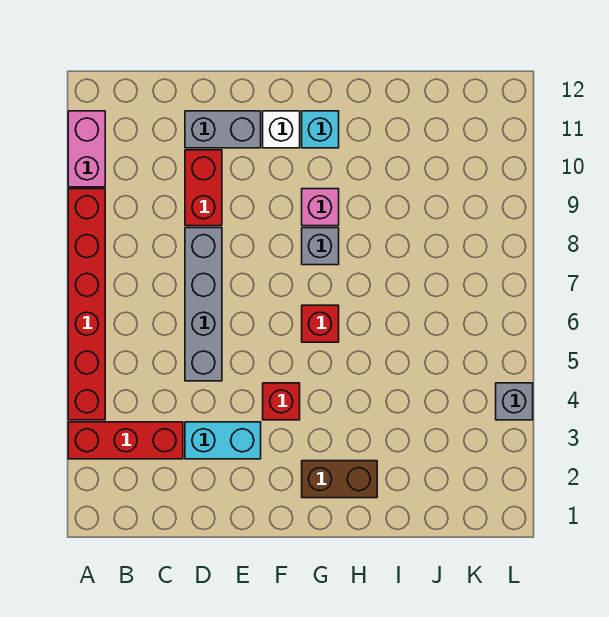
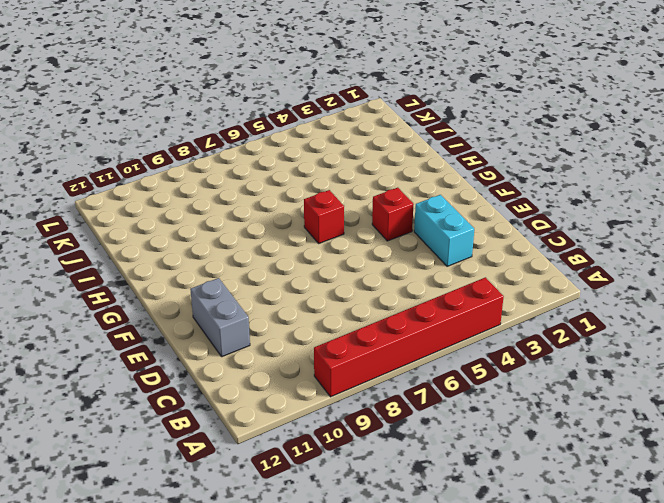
none -> red 1x3 brick [68,422,183,459]
none -> pink 1x2 brick [68,111,105,187]
none -> grey 1x4 brick [185,228,222,381]

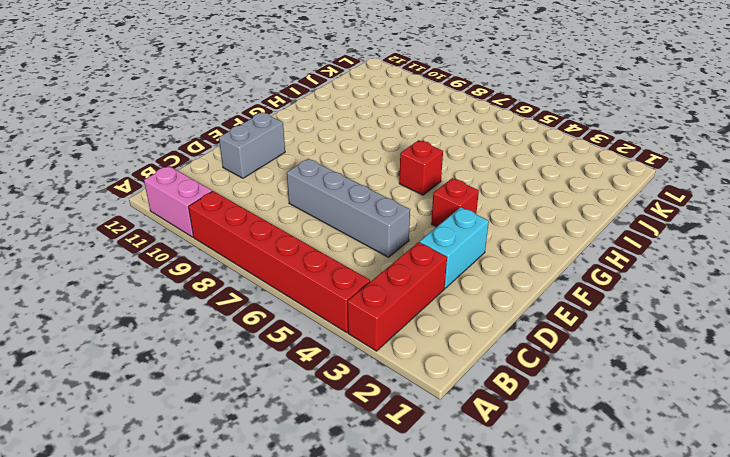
none -> red 1x2 brick [185,150,222,226]
none -> white 1x1 brick [263,111,300,148]
none -> brown 1x2 brick [302,461,377,498]

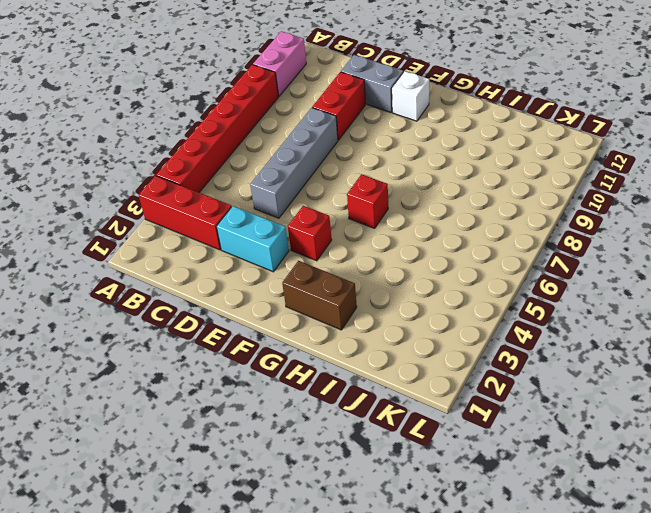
none -> grey 1x1 brick [302,228,339,265]
none -> pink 1x1 brick [302,189,339,226]
none -> cyan 1x1 brick [302,111,339,148]

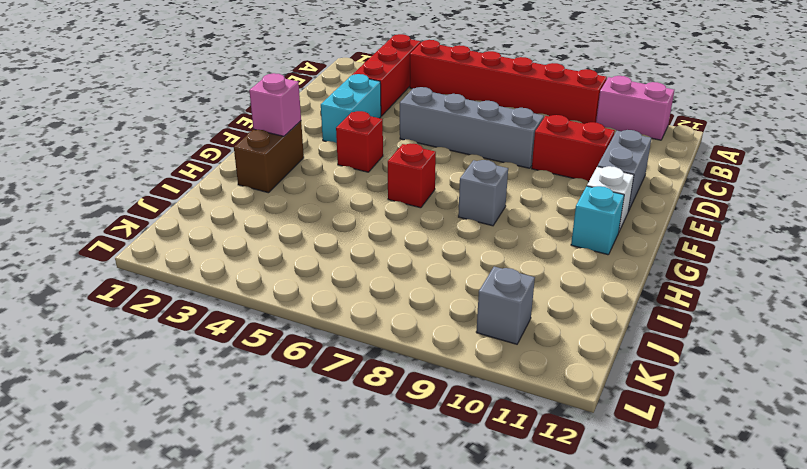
pink 1x1 brick [249,73,301,136] -> pink 1x1 brick moved to [302,189,339,226]
grey 1x1 brick [476,267,535,344] -> grey 1x1 brick moved to [496,383,533,420]

